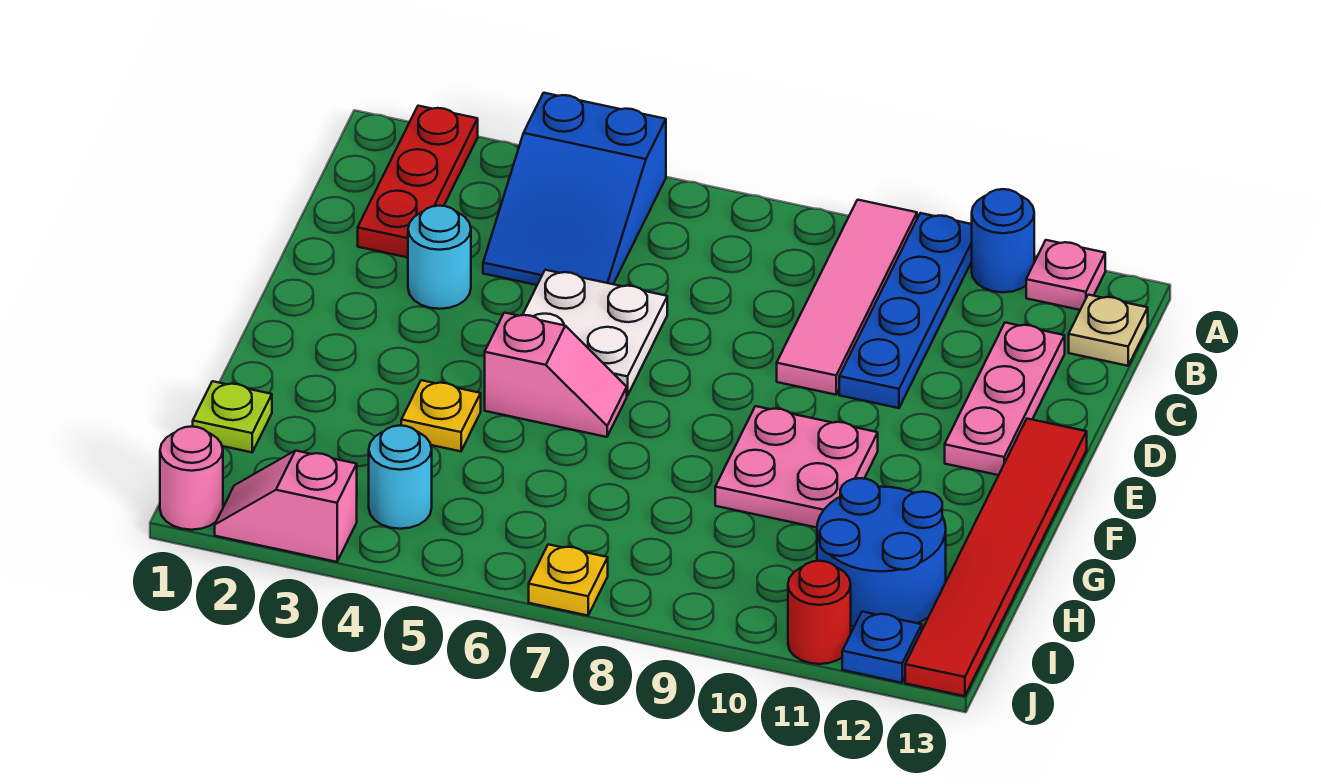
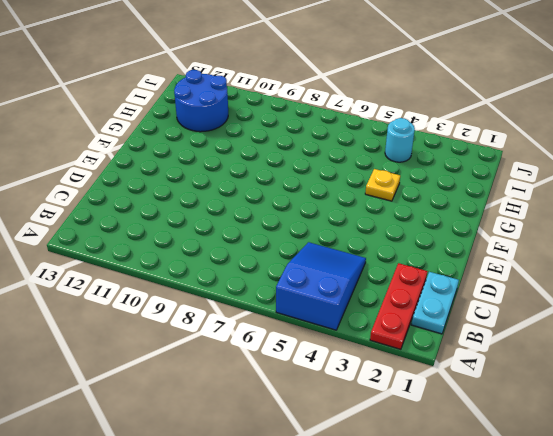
cyan 1x2 plate [411,272,459,334] -> none
none -> pink 1x4 tile [777,200,917,395]
none -> blue 1x4 plate [839,213,972,408]
none -> blue 1x1 round brick [972,189,1034,292]

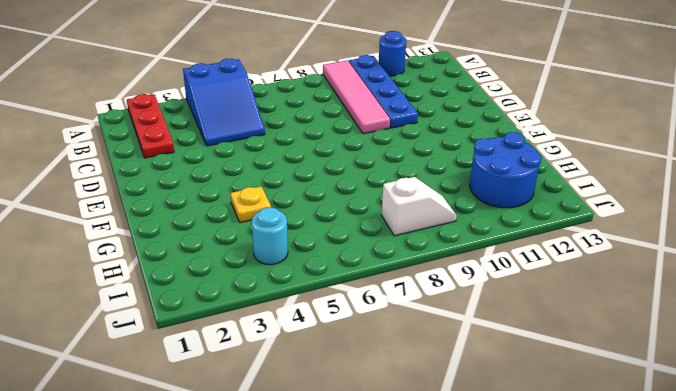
white 1x2 slope [382,177,457,236] -> none
none -> pink 1x1 plate [1026,240,1105,310]
none -> tan 1x1 plate [1069,295,1148,366]
none -> pink 1x3 plate [945,323,1065,475]

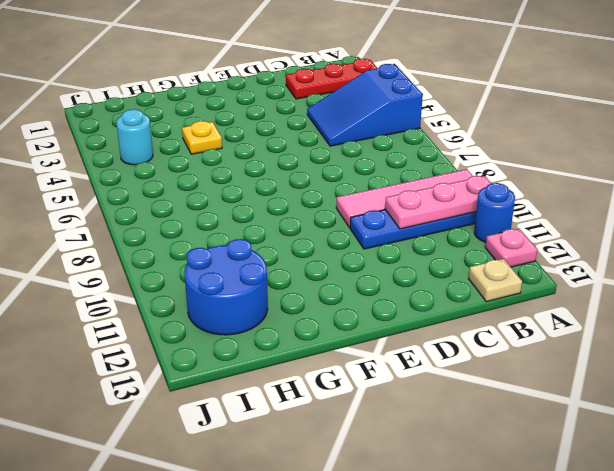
pink 1x3 plate [385,176,491,229] -> pink 1x3 plate moved to [945,323,1065,475]
none -> cyan 1x1 round brick [408,206,471,309]
none -> white 2x2 plate [523,270,667,396]
none -> red 1x6 tile [905,419,1087,696]

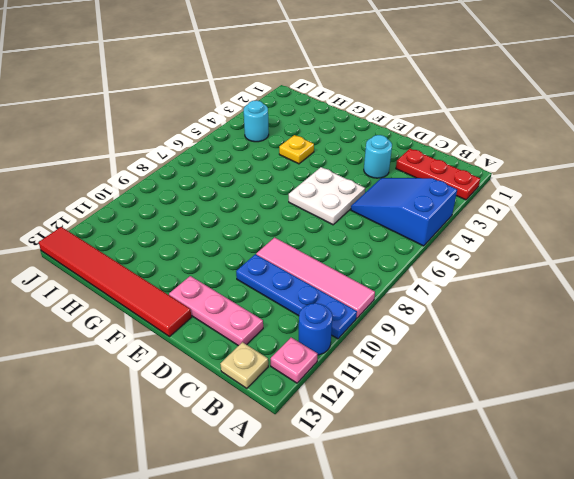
none -> pink 1x2 slope [485,313,627,437]
none -> pink 2x2 plate [715,406,878,528]
none -> lime 1x1 plate [193,381,272,452]

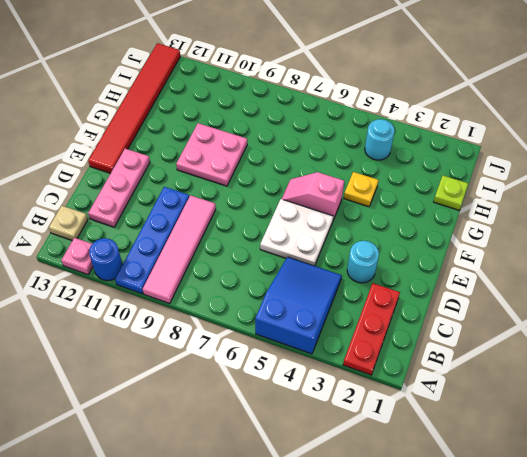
none -> blue 2x2 round brick [817,478,946,626]
none -> pink 1x1 round brick [160,427,223,530]
none -> pink 1x2 slope [215,451,357,562]

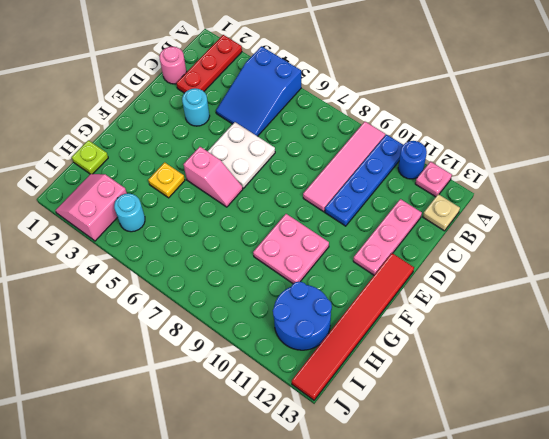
pink 1x1 round brick [159,47,187,84] -> pink 1x1 round brick moved to [160,427,223,530]
pink 2x2 slope [55,174,127,241] -> pink 1x2 slope [215,451,357,562]
none -> yellow 1x1 plate [529,544,608,616]
none -> red 1x1 round brick [788,561,851,664]
none -> blue 1x1 plate [842,612,922,683]

